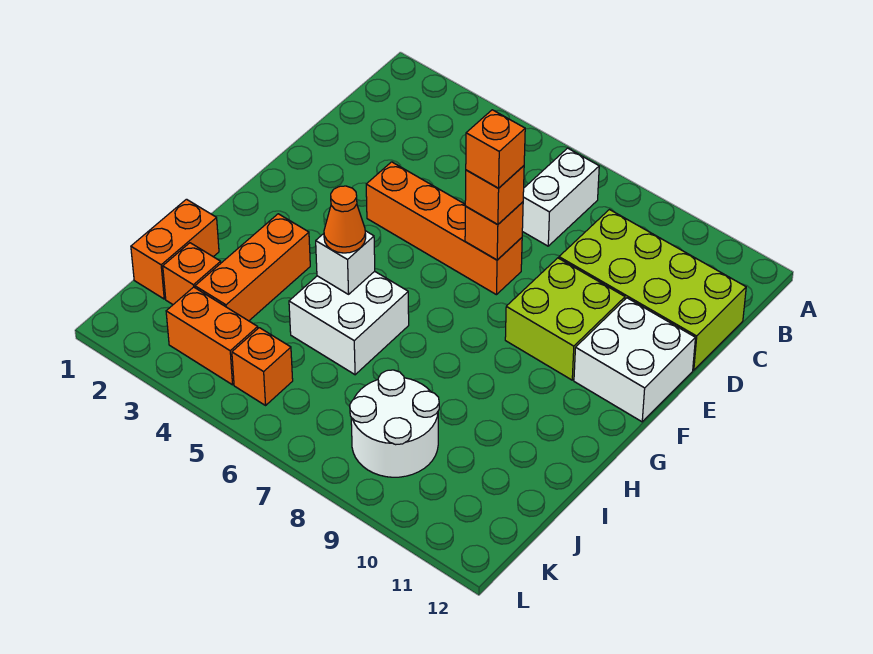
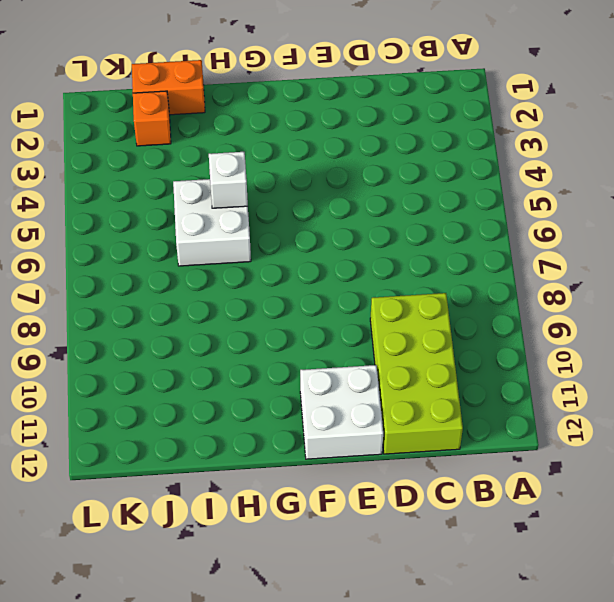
none -> white 1x2 brick [522,148,599,246]
none -> orange 1x4 brick [366,162,522,295]
none -> lime 2x2 brick [505,258,625,380]

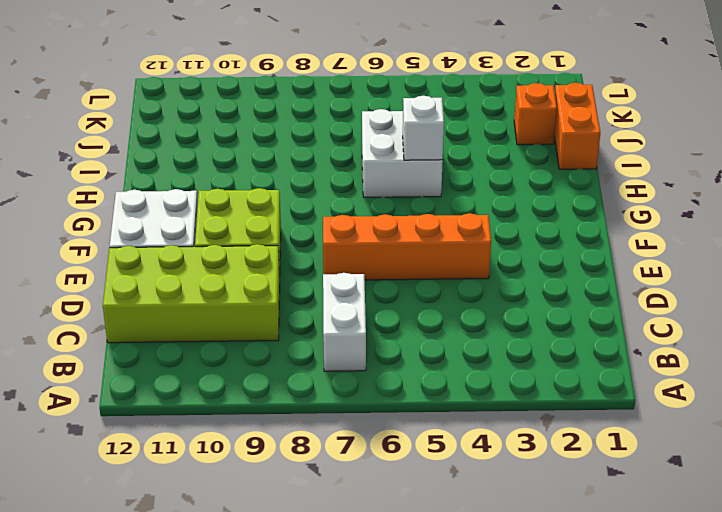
none -> orange 1x3 brick [195,214,310,321]
none -> white 2x2 round brick [350,370,439,477]
none -> orange 1x2 brick [166,287,258,385]

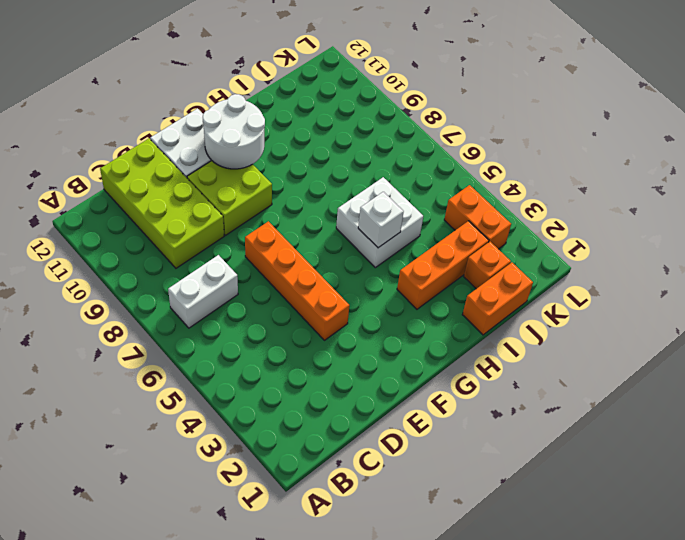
white 2x2 round brick [203,94,265,169] -> white 2x2 round brick moved to [350,370,439,477]
none -> orange 1x1 brick [232,328,293,405]
none -> orange 1x1 brick [465,202,523,260]
none -> orange 1x1 brick [465,166,524,225]

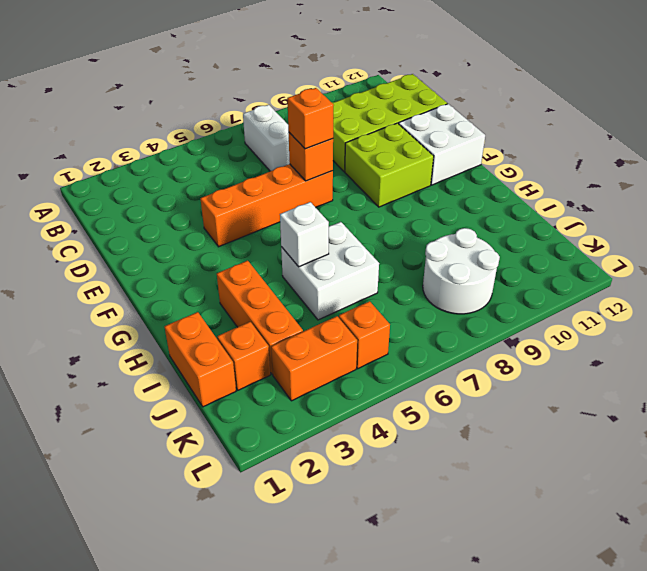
none -> orange 1x1 cone [324,186,366,253]
none -> orange 1x1 brick [466,110,525,188]

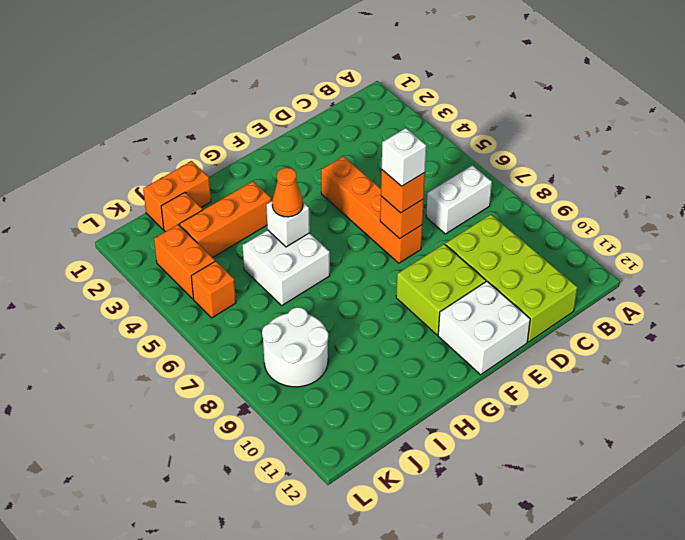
white 1x1 brick [382,128,426,186] -> orange 1x1 brick [466,110,525,188]

